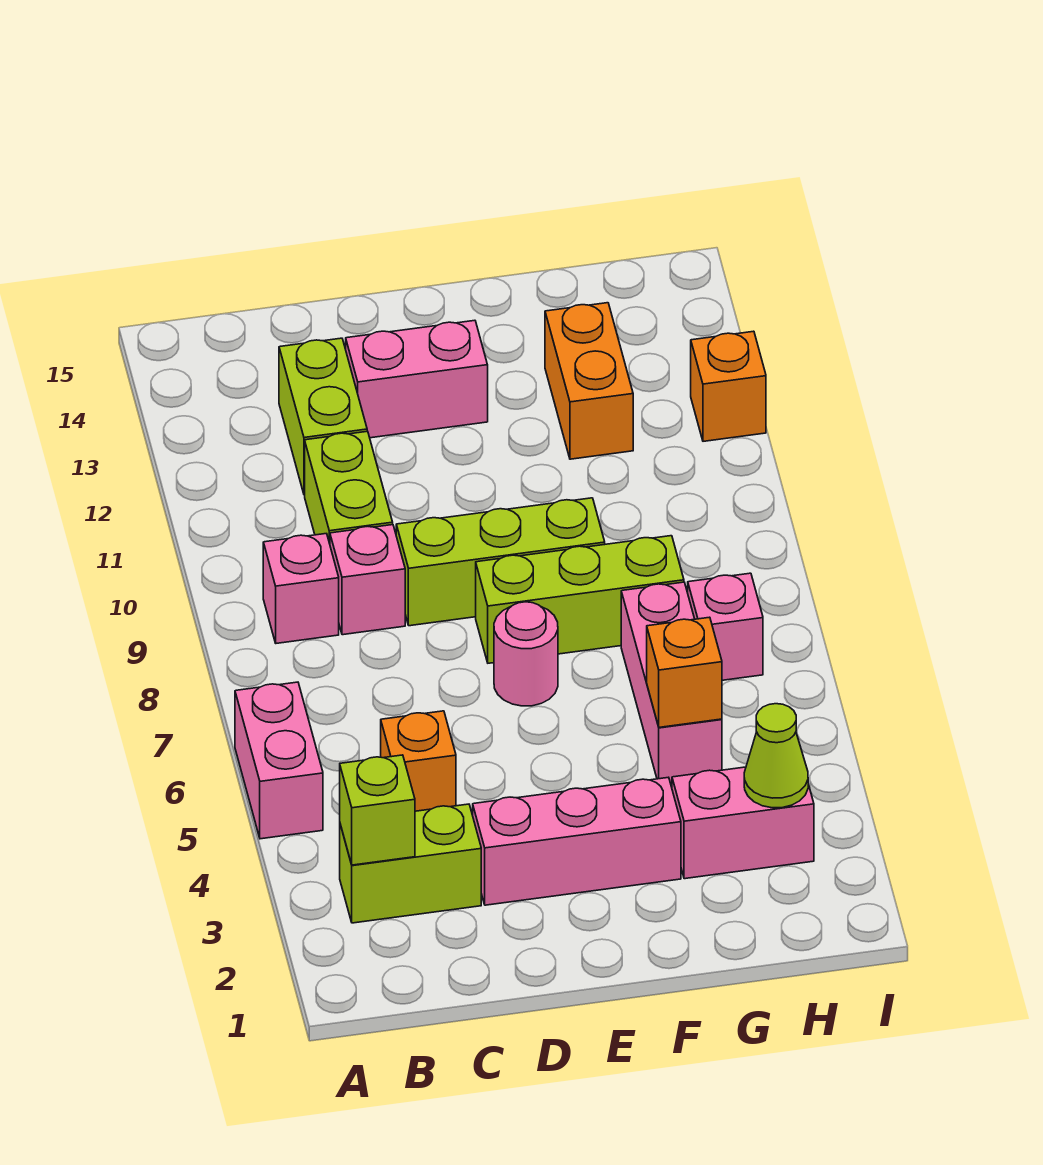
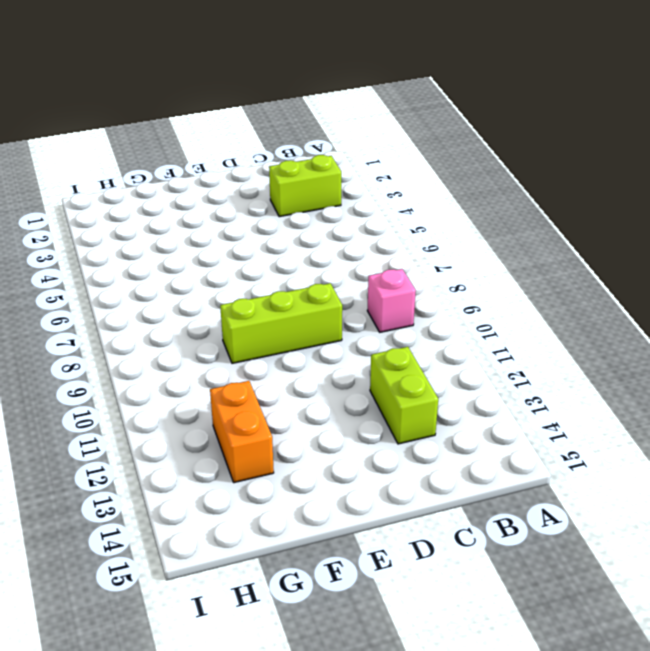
none -> pink 1x2 brick [235,682,323,839]
none -> orange 1x1 brick [381,711,456,811]
none -> pink 1x1 brick [330,525,405,635]

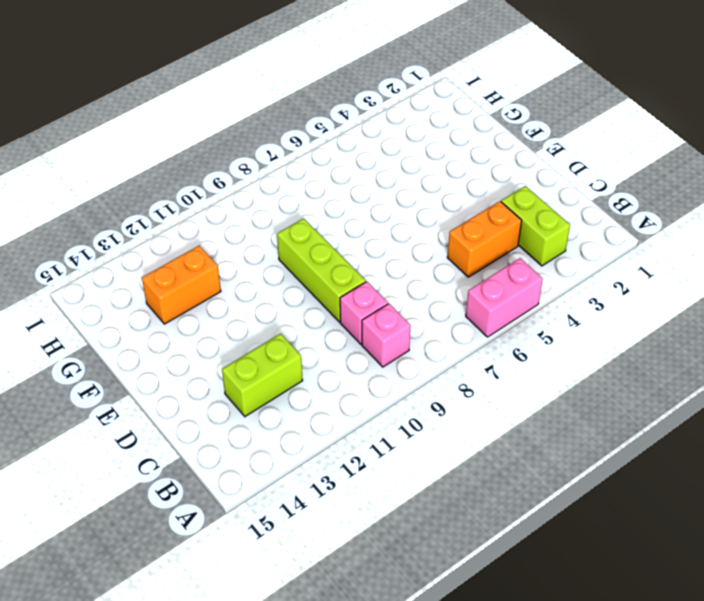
orange 1x2 brick [447,201,522,277] -> orange 1x1 brick [381,711,456,811]
none -> lime 1x2 brick [305,431,393,544]
none -> pink 1x3 brick [473,777,681,905]
none -> pink 1x2 brick [346,320,488,438]

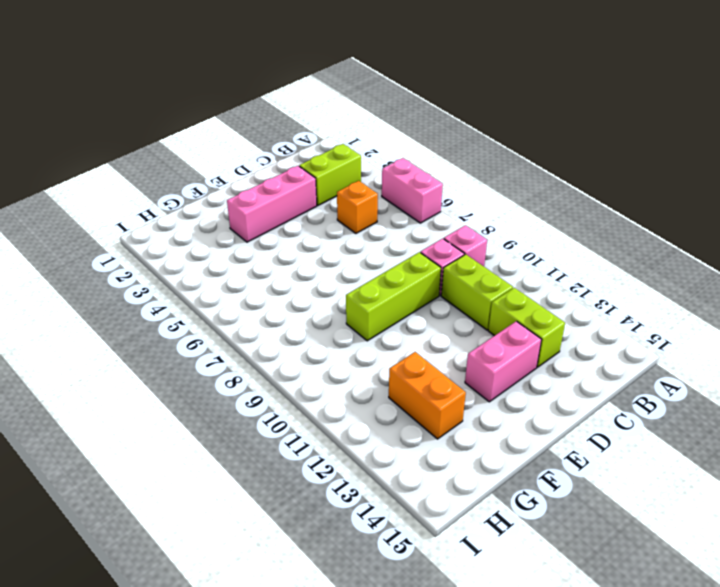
none -> pink 1x1 round brick [494,602,558,706]
none -> lime 1x3 brick [476,536,684,663]
none -> pink 1x2 brick [672,767,814,879]

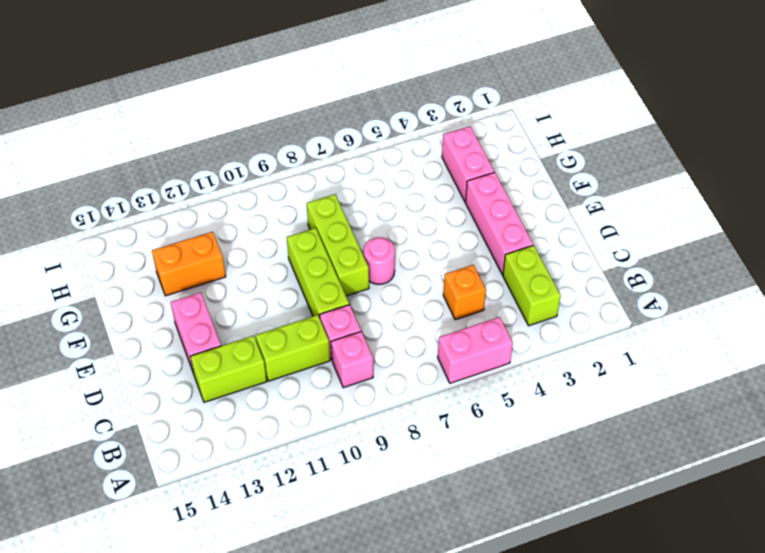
none -> pink 1x3 brick [621,582,722,784]
none -> pink 1x1 brick [688,573,763,680]
none -> orange 1x1 brick [691,331,766,441]

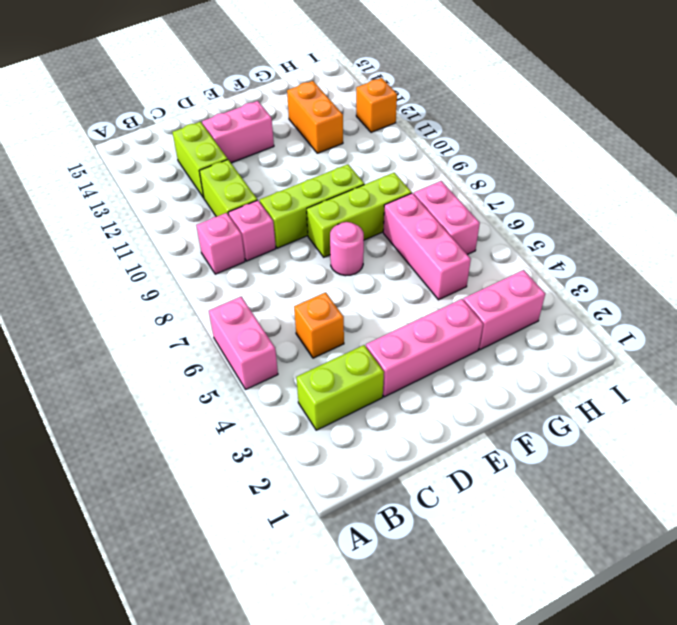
pink 1x2 brick [414,181,480,255] -> pink 1x1 brick [688,573,763,680]
none -> lime 1x1 brick [340,755,415,865]
none -> orange 1x1 brick [647,617,722,727]
none -> lime 1x1 cone [744,704,808,808]

